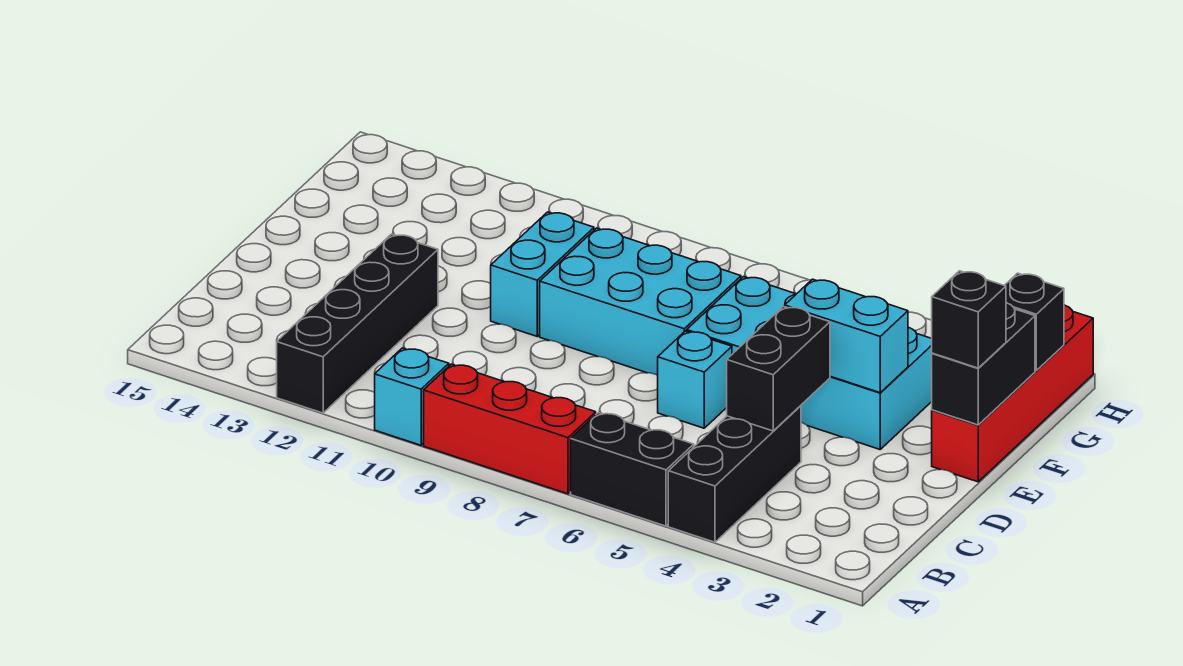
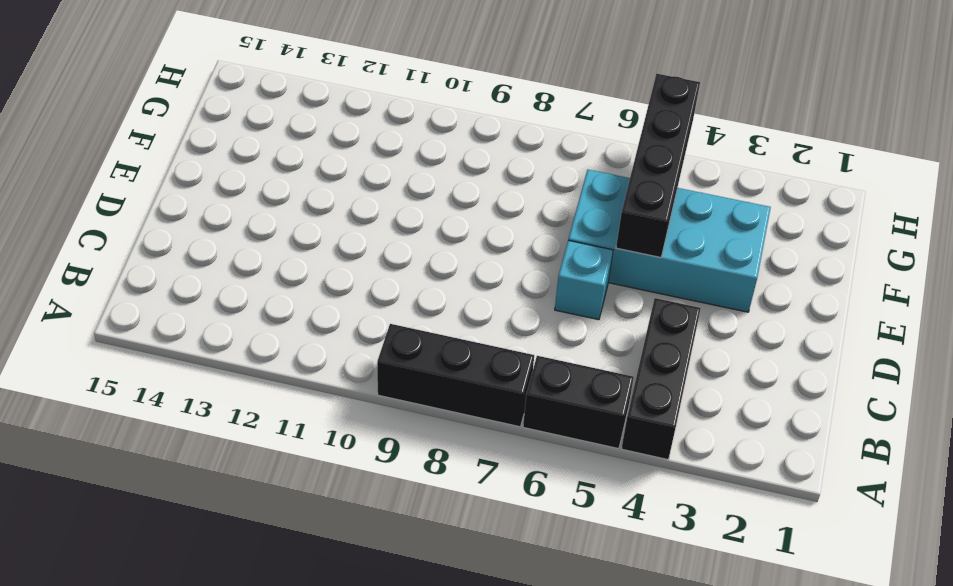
black 1x3 brick [377,324,534,427] -> red 1x3 brick [424,364,596,494]
black 1x4 brick [616,74,700,257] -> black 1x4 brick moved to [277,234,438,413]
none -> cyan 1x1 brick [375,348,449,445]
none -> red 1x4 brick [932,305,1093,482]
none -> cyan 2x3 brick [540,228,741,375]

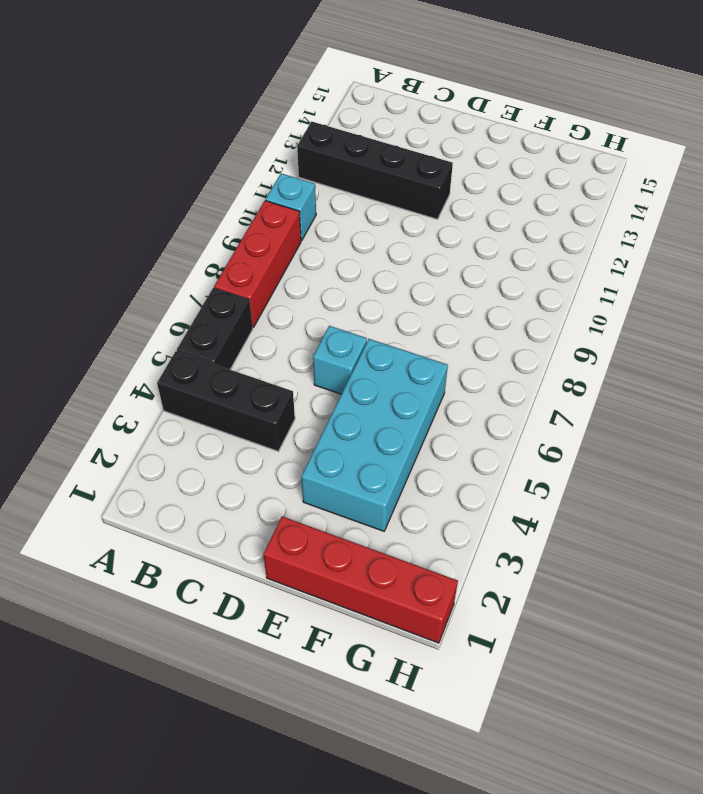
none -> cyan 2x3 brick [540,228,741,375]
none -> cyan 1x2 brick [491,212,594,336]
none -> black 1x2 brick [727,307,830,431]

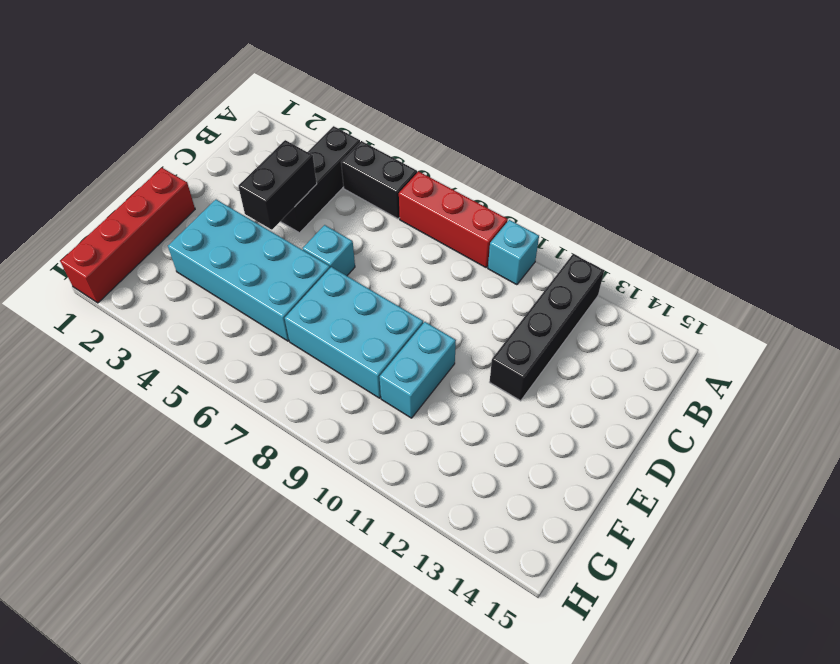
none -> black 1x2 brick [932,303,1035,425]
none -> cyan 1x2 brick [785,279,908,393]
none -> black 1x1 brick [1004,273,1064,370]

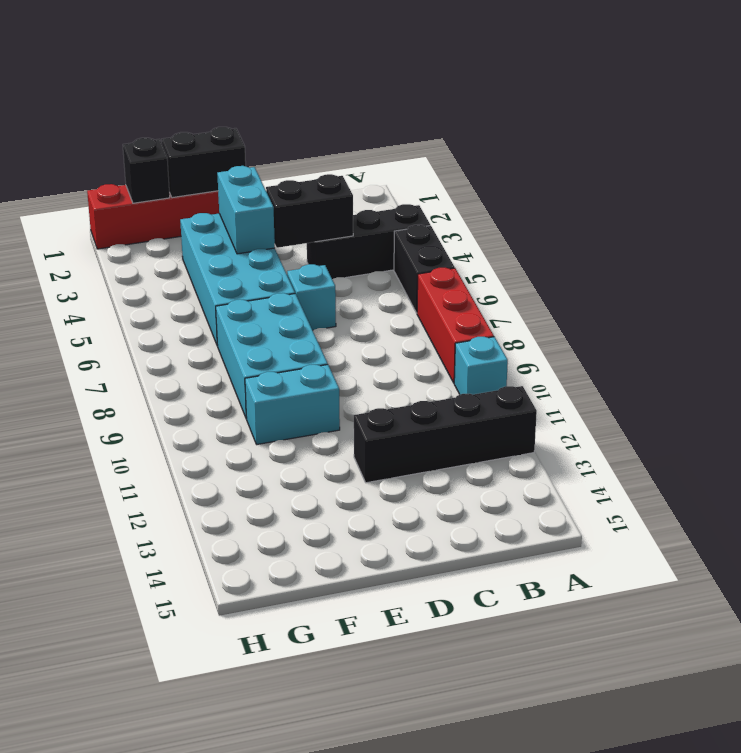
none -> black 1x1 brick [932,271,1006,368]

